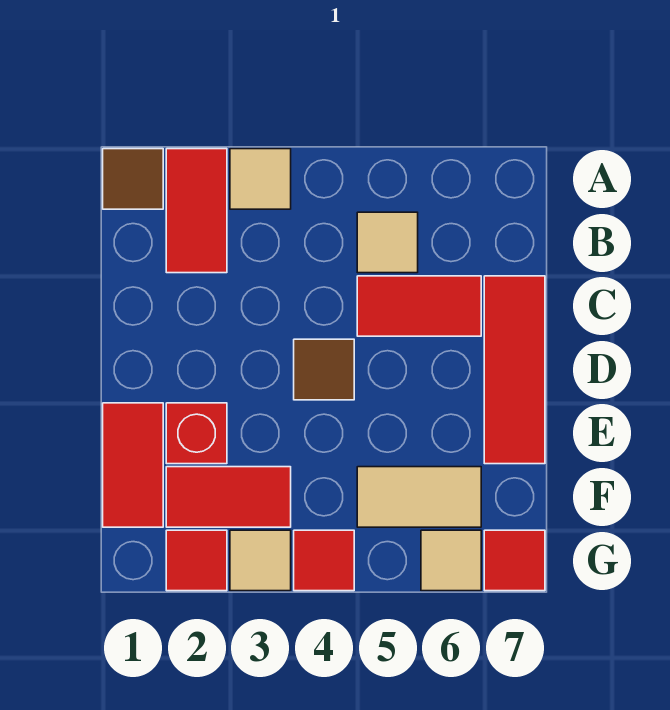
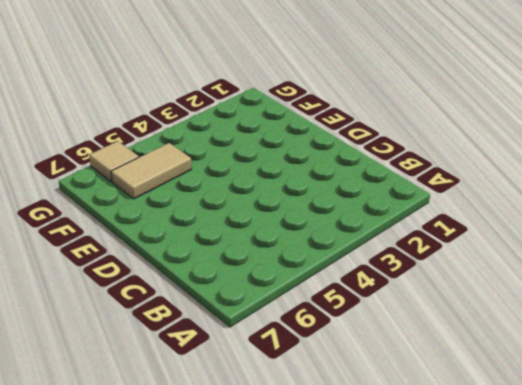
none -> brown 1x1 tile [103,149,163,209]
none -> red 1x2 tile [166,149,227,273]
none -> tan 1x1 tile [230,149,291,209]

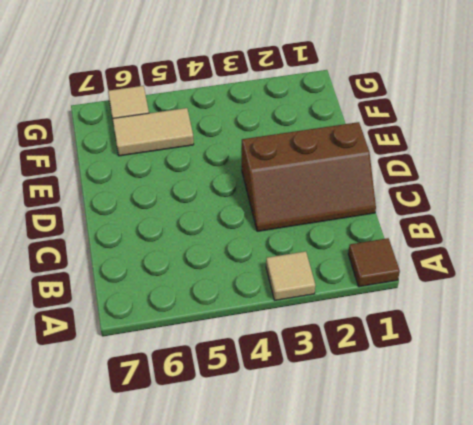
brown 2x3 slope [242,122,376,231] -> none
none -> red 1x2 tile [166,149,227,273]
none -> tan 1x1 tile [357,212,418,273]
none -> red 1x2 tile [357,276,481,336]

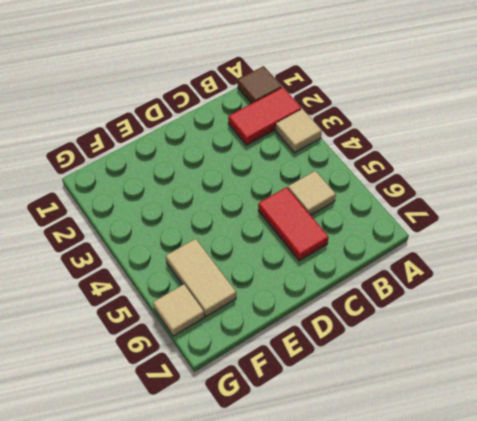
none -> red 1x3 tile [484,276,545,464]
none -> brown 1x1 tile [294,339,354,400]
none -> red 1x2 tile [103,403,163,527]

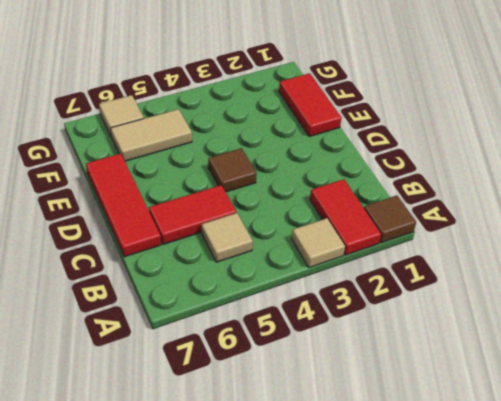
none -> red 1x1 brick [166,403,227,464]
none -> red 1x2 tile [166,467,291,527]
none -> red 1x1 tile [166,530,227,591]

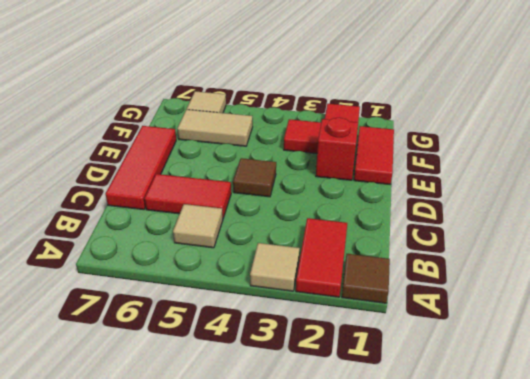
none -> tan 1x1 tile [230,530,291,591]
none -> red 1x1 tile [294,530,354,591]
none -> red 1x1 tile [484,530,545,591]

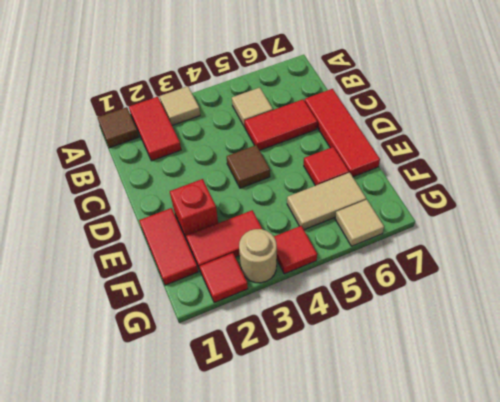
red 1x1 tile [304,147,349,186] -> red 1x1 tile moved to [484,530,545,591]
tan 1x1 round brick [239,229,277,283] -> tan 1x1 tile [230,530,291,591]

